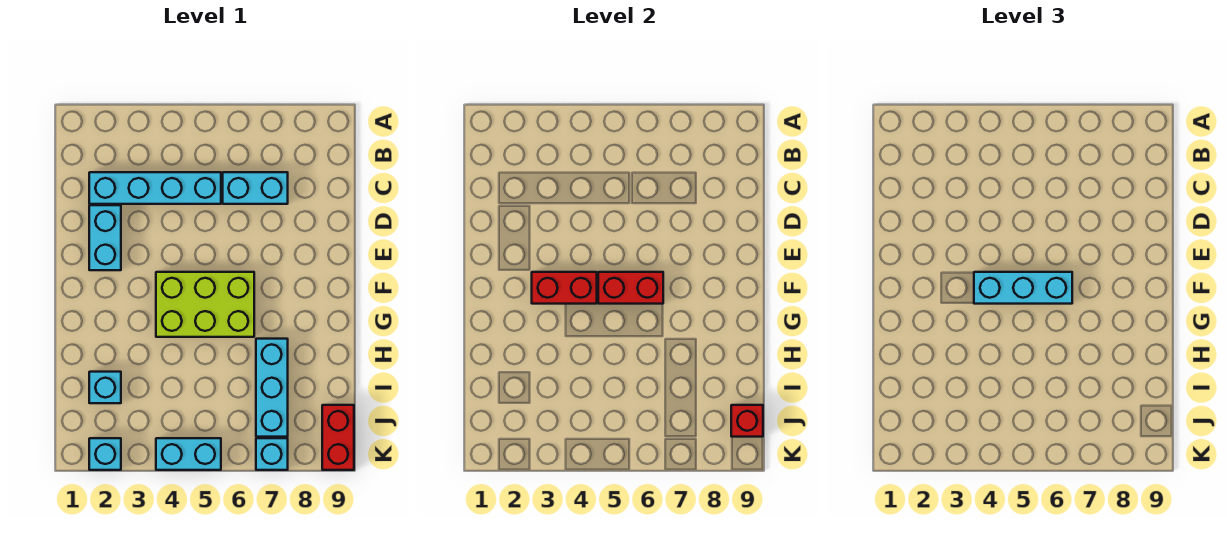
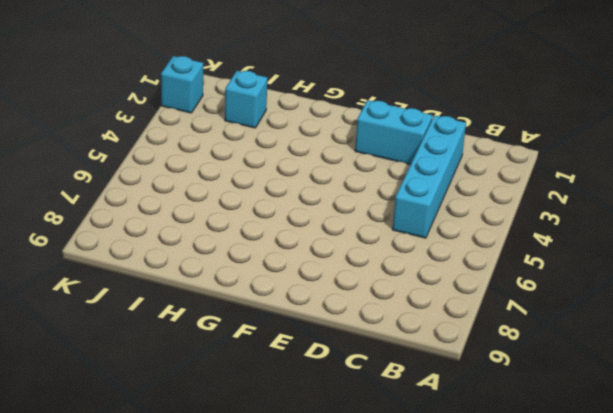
none -> cyan 1x2 brick [223,172,288,204]
none -> lime 2x3 brick [156,272,254,337]
none -> cyan 1x3 brick [256,339,288,437]

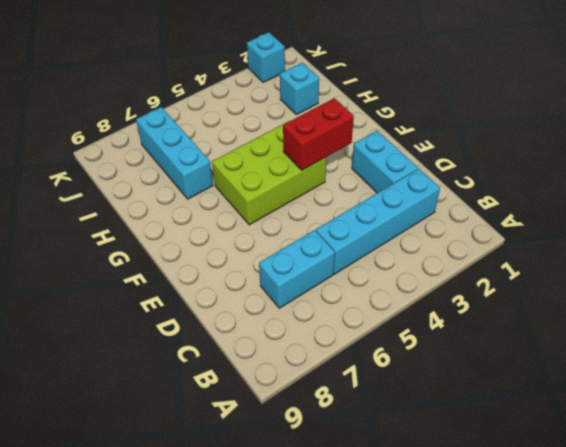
none -> red 1x2 brick [322,405,354,470]
none -> cyan 1x2 brick [156,438,221,470]
none -> cyan 1x1 brick [256,438,288,470]

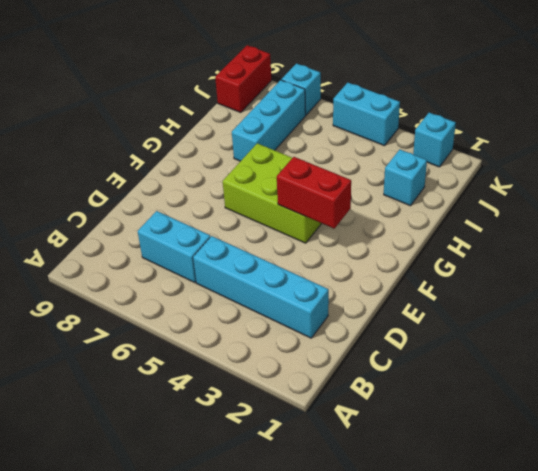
none -> cyan 1x2 brick [89,205,121,270]
none -> red 1x2 brick [598,272,663,304]
none -> red 1x1 brick [731,405,763,437]

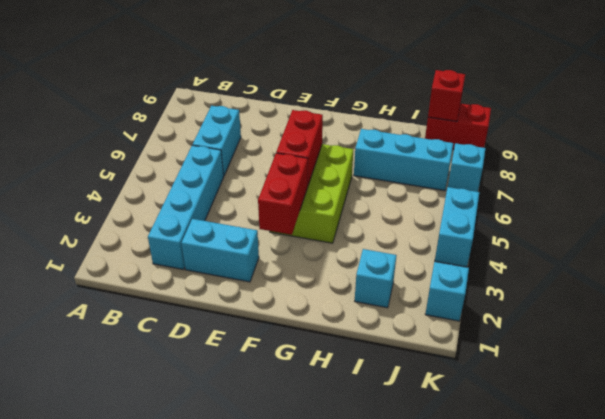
none -> cyan 1x3 brick [974,272,1072,304]

